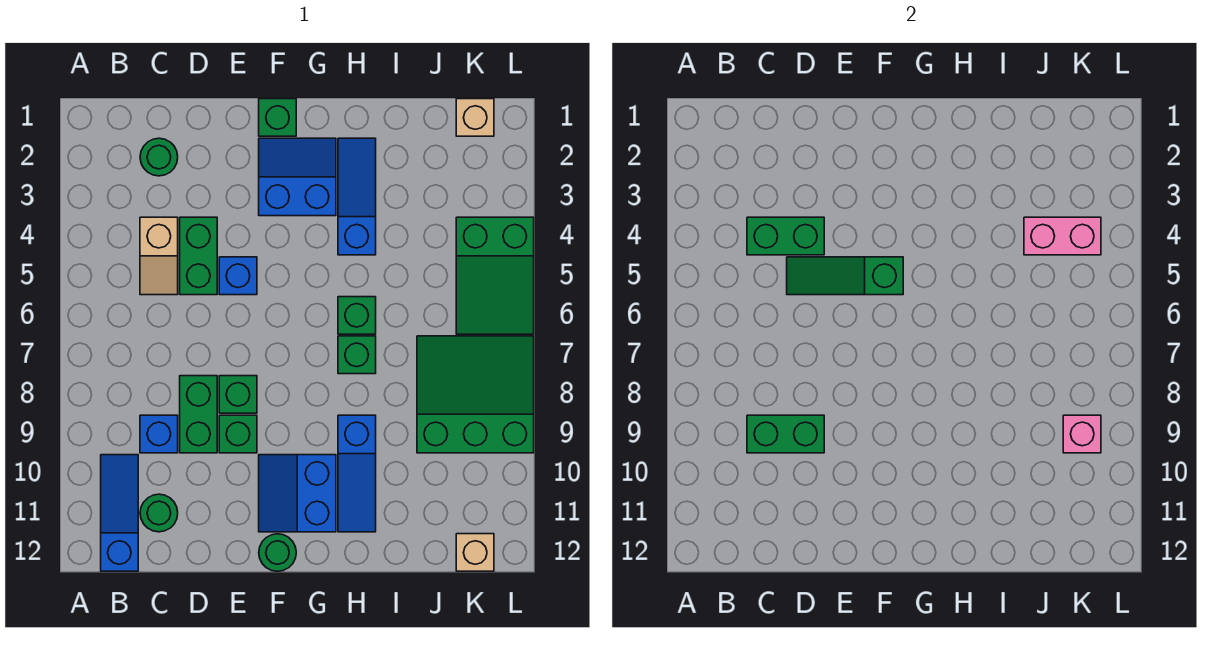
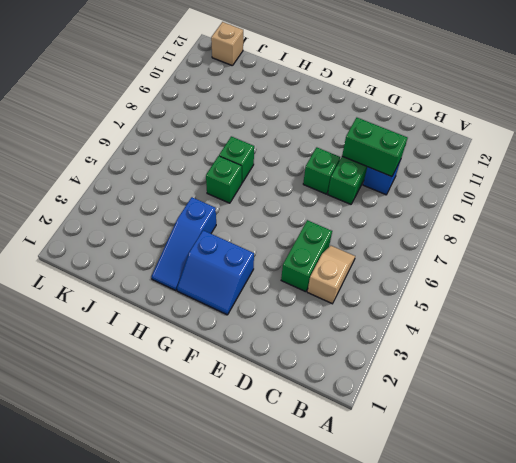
none -> blue 1x3 slope [101,455,138,571]
none -> green 1x1 round brick [140,138,178,176]
none -> green 1x1 round brick [140,494,178,532]

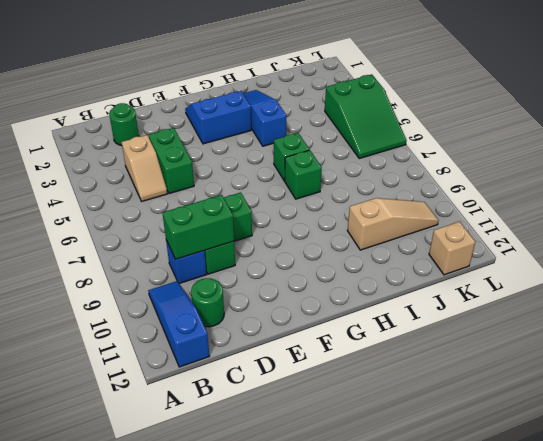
tan 1x3 slope [347,198,439,250] -> none
none -> blue 1x1 brick [219,257,257,295]
none -> green 1x1 brick [219,415,257,453]
none -> green 1x1 brick [259,99,296,136]

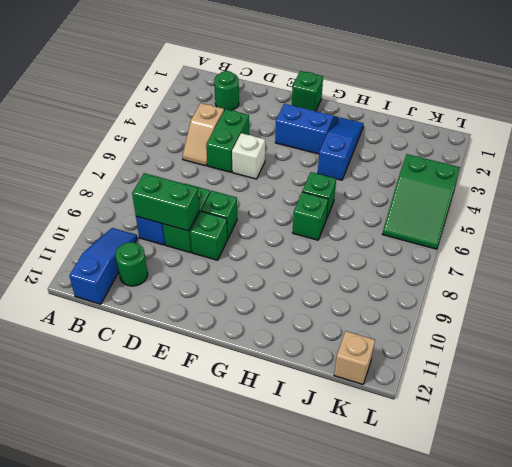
white 1x1 brick [232,133,265,179] -> blue 1x1 brick [219,257,257,295]
none -> blue 2x2 slope [259,455,336,532]
none -> green 1x1 round brick [259,534,296,571]
none -> blue 1x3 slope [338,415,376,532]

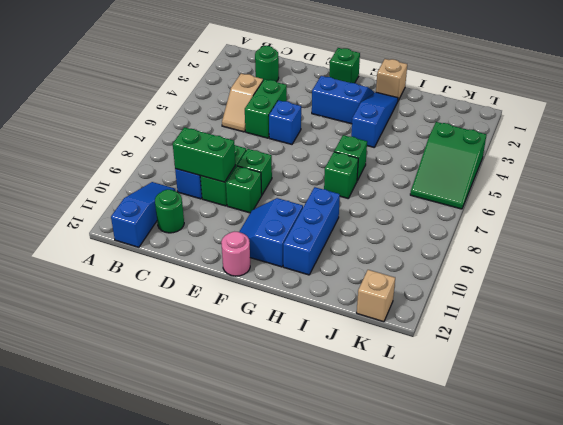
pink 1x1 round brick [221,232,250,276] -> green 1x1 round brick [259,534,296,571]
tan 1x1 brick [376,59,407,100] -> tan 1x1 brick moved to [456,99,494,136]
blue 1x3 brick [283,187,340,275] -> blue 1x3 slope [338,415,376,532]
none -> green 3x3 slope [417,336,534,453]
none -> green 1x2 brick [747,217,824,255]
none -> green 1x3 slope [787,257,903,295]

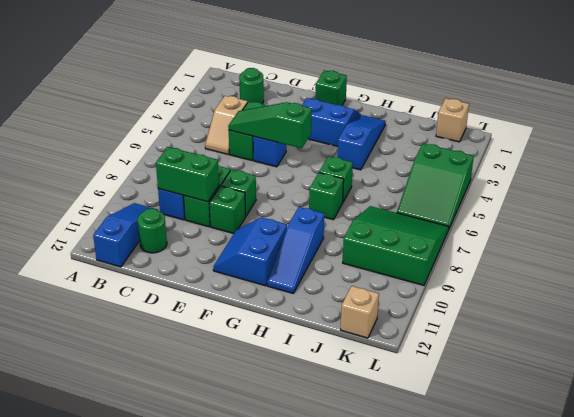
none -> green 1x1 round brick [259,534,296,571]
none -> green 1x2 brick [747,217,824,255]
none -> pink 1x2 brick [1024,217,1101,255]

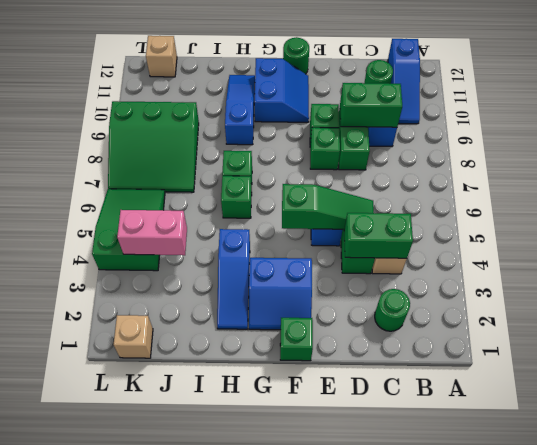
none -> pink 1x1 brick [1063,415,1101,453]

